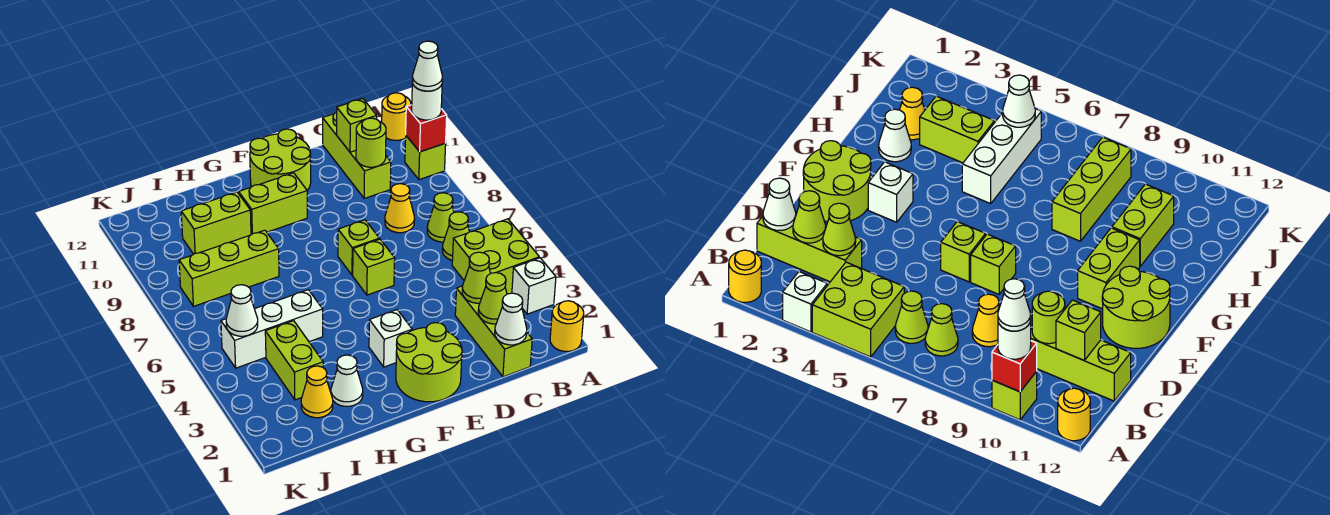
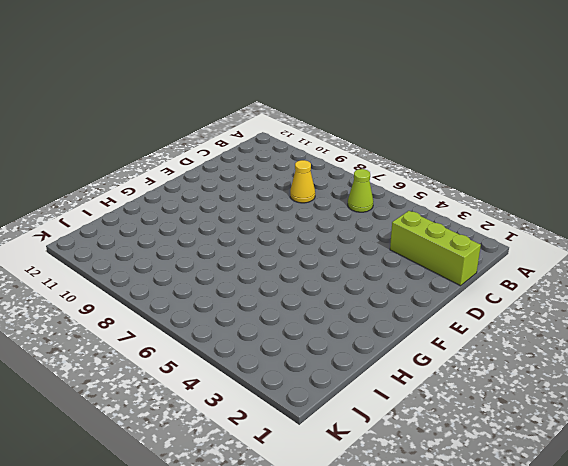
none -> yellow 1x1 round brick [550,301,584,351]
none -> white 1x1 brick [512,258,556,314]
none -> lime 2x2 brick [452,219,539,294]
none -> lime 1x1 brick [405,136,446,180]

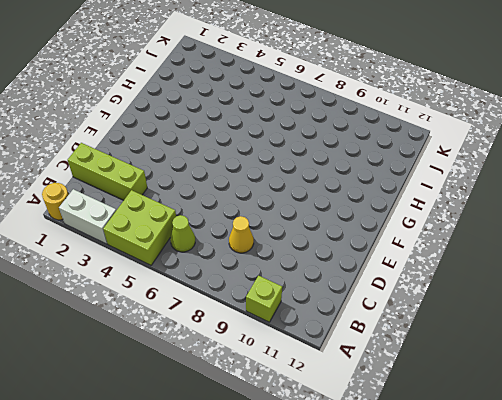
white 1x2 brick [59,189,116,244] -> white 1x1 brick [512,258,556,314]
none -> yellow 1x1 round brick [382,93,411,140]
none -> lime 1x1 cone [427,193,454,242]
none -> lime 1x3 brick [323,112,391,198]
none -> lime 2x2 round brick [396,323,462,402]

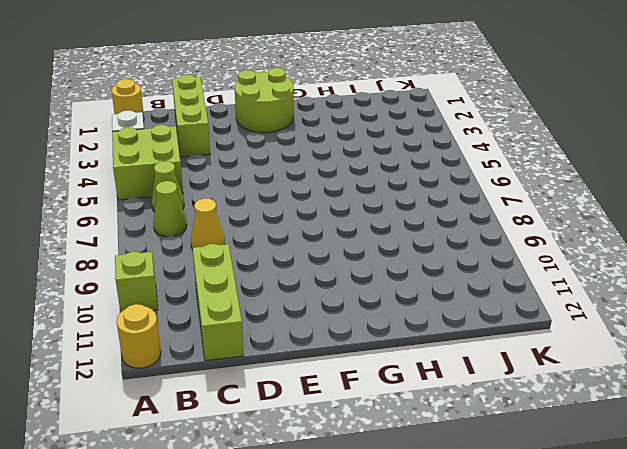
none -> lime 1x1 brick [353,239,395,295]
none -> lime 1x1 brick [338,220,379,275]
none -> lime 2x2 round brick [250,129,311,190]
none -> white 1x1 brick [369,310,412,367]

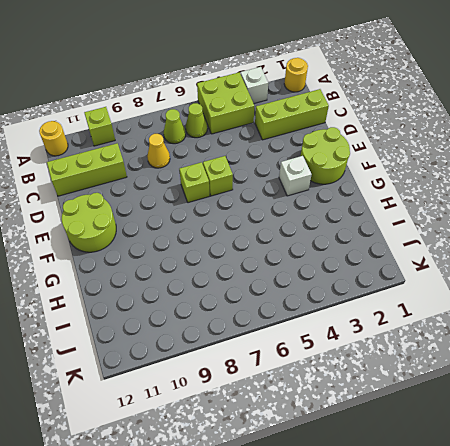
none -> lime 1x2 brick [239,173,307,235]
none -> white 1x1 cone [331,355,363,406]
none -> white 1x3 brick [221,290,323,368]
none -> lime 1x3 brick [179,230,279,306]

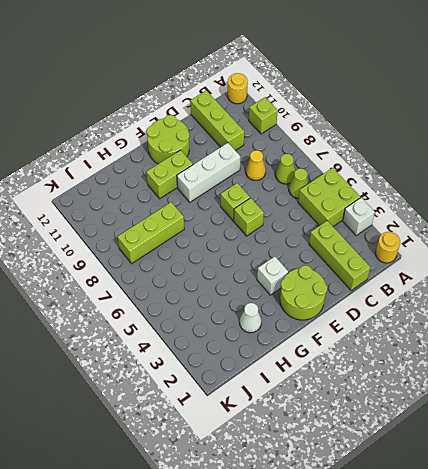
white 1x3 brick [177,143,240,202] -> white 1x3 brick moved to [221,290,323,368]
none -> lime 1x2 brick [181,192,251,254]
none -> yellow 1x1 cone [301,366,333,418]
none -> lime 1x2 brick [265,321,323,400]
none -> red 1x1 brick [406,105,447,152]

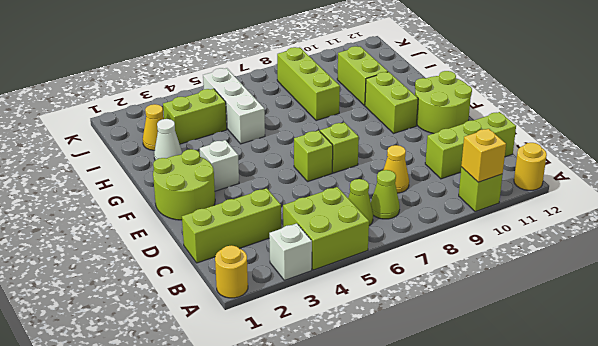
yellow 1x1 brick [461,129,506,182] -> red 1x1 brick [406,105,447,152]
none -> white 1x1 cone [495,293,527,345]
none -> lime 1x1 cone [478,273,507,324]
none -> lime 1x1 cone [462,252,490,303]
none -> lime 1x1 round brick [356,118,386,167]

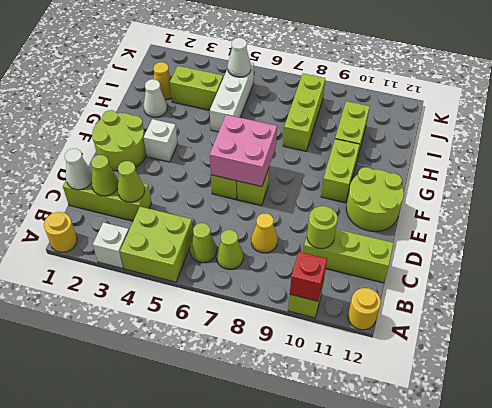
pink 2x2 brick [210,115,277,187] -> none
none -> lime 1x1 brick [337,98,377,152]
none -> white 1x1 round brick [412,82,442,120]
none -> white 1x1 cone [412,41,442,91]

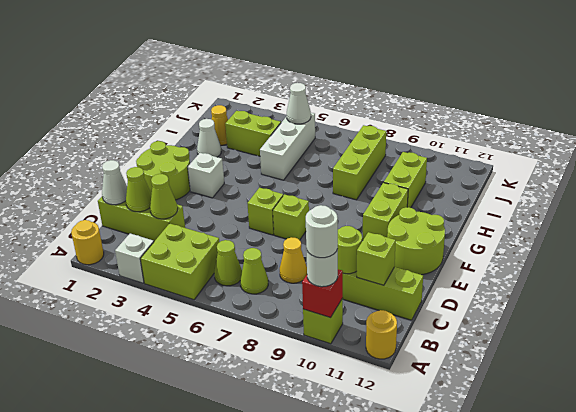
white 1x1 round brick [306,205,338,258] -> white 1x1 cone [412,41,442,91]

